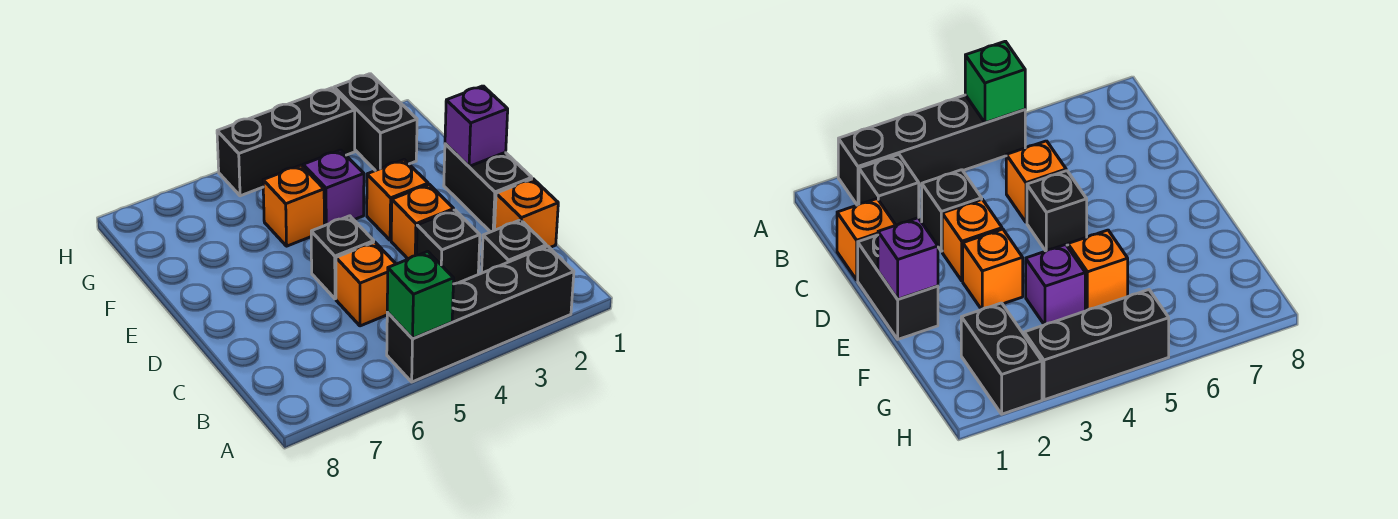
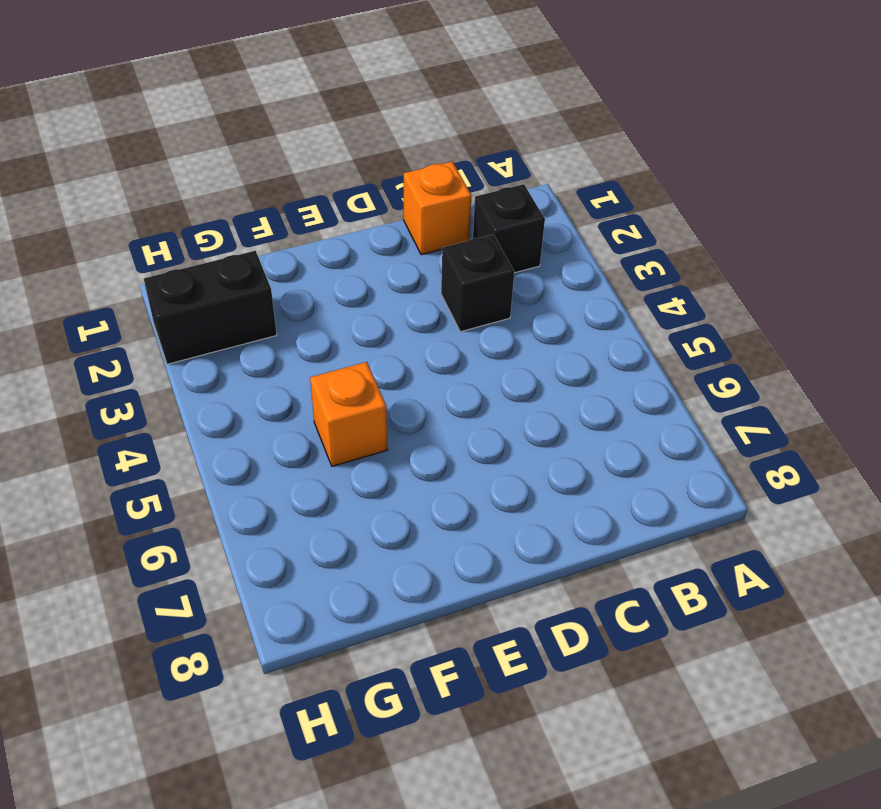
none -> black 1x4 brick [387,246,574,382]
none -> orange 1x1 brick [336,242,396,326]
none -> black 1x2 brick [444,144,532,232]

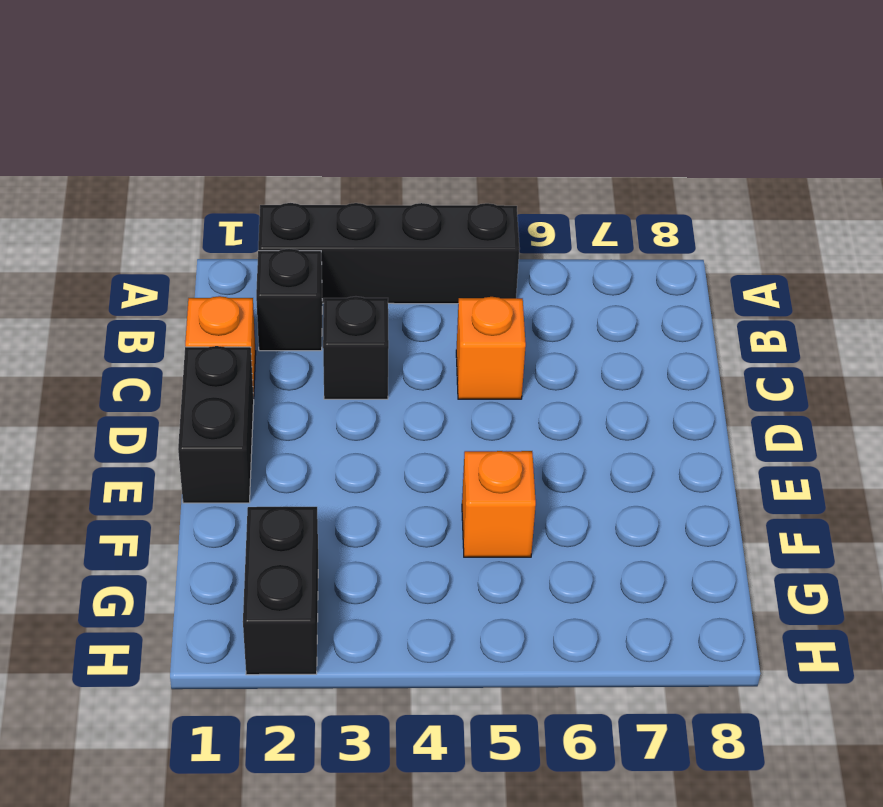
none -> orange 1x1 brick [391,184,454,259]
none -> black 1x1 brick [311,216,374,299]
none -> orange 1x1 brick [367,160,428,240]

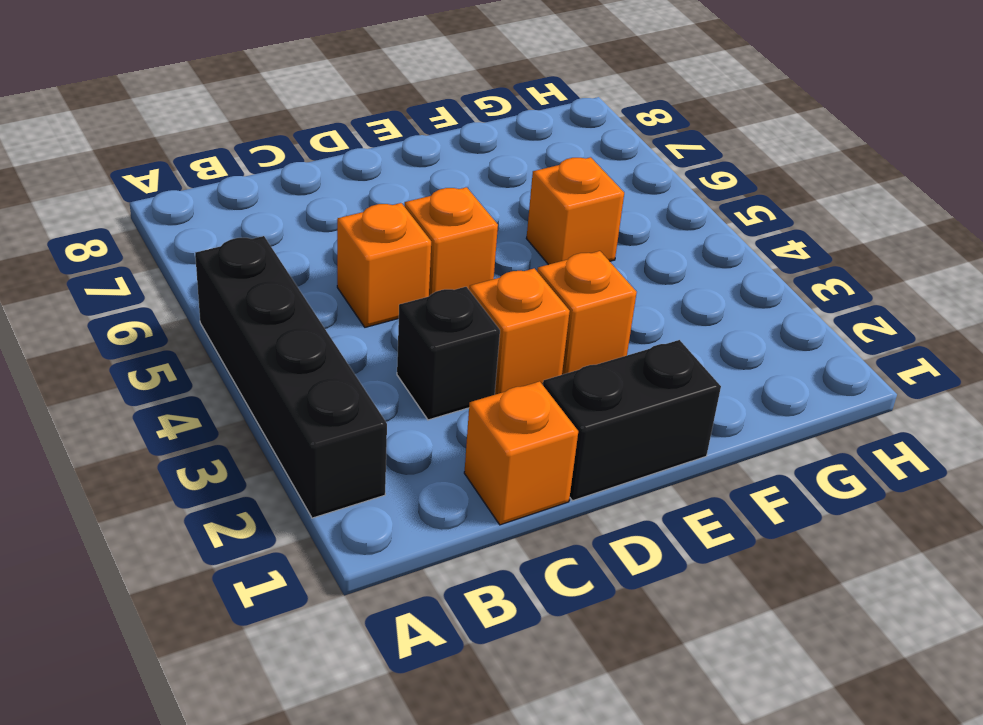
orange 1x1 brick [405,187,498,296] -> black 1x1 brick [311,216,374,299]
none -> black 1x1 brick [482,220,546,273]
none -> purple 1x1 brick [303,150,364,226]
none -> black 1x2 brick [334,74,417,171]

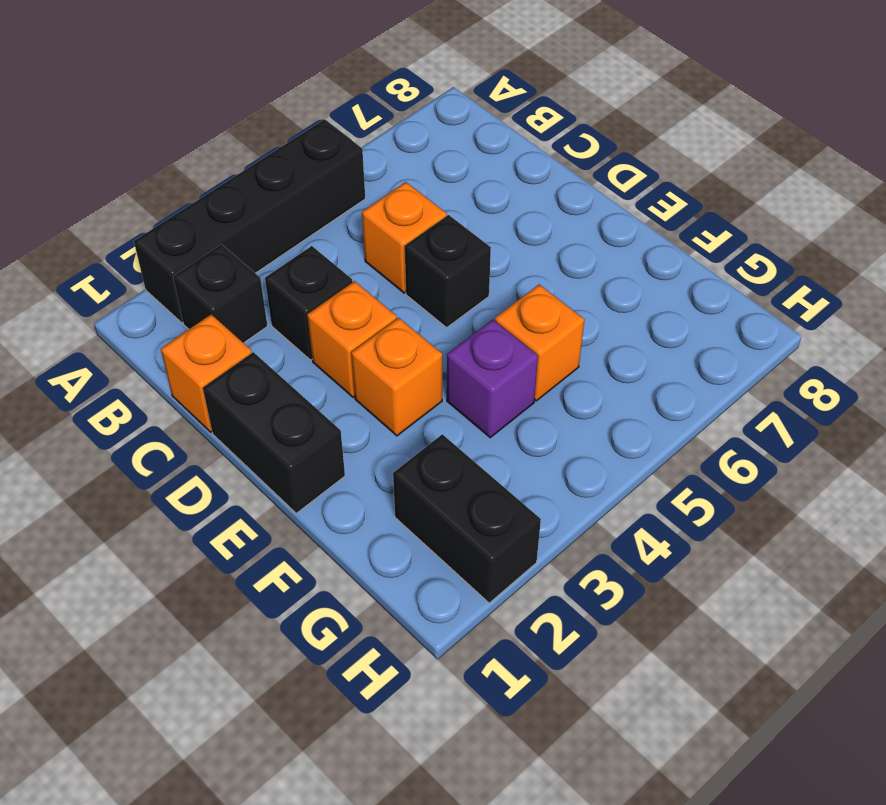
none -> black 1x3 brick [217,88,355,196]
none -> green 1x1 brick [387,251,454,339]
none -> purple 1x1 brick [445,86,508,166]

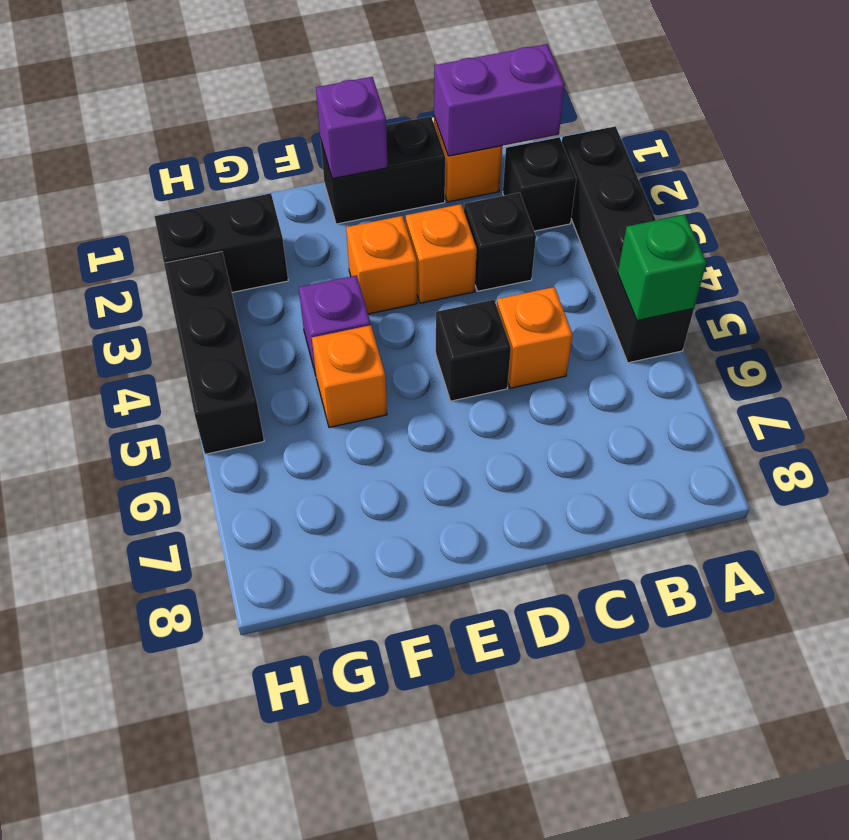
purple 1x2 brick [434,44,565,156] -> none

